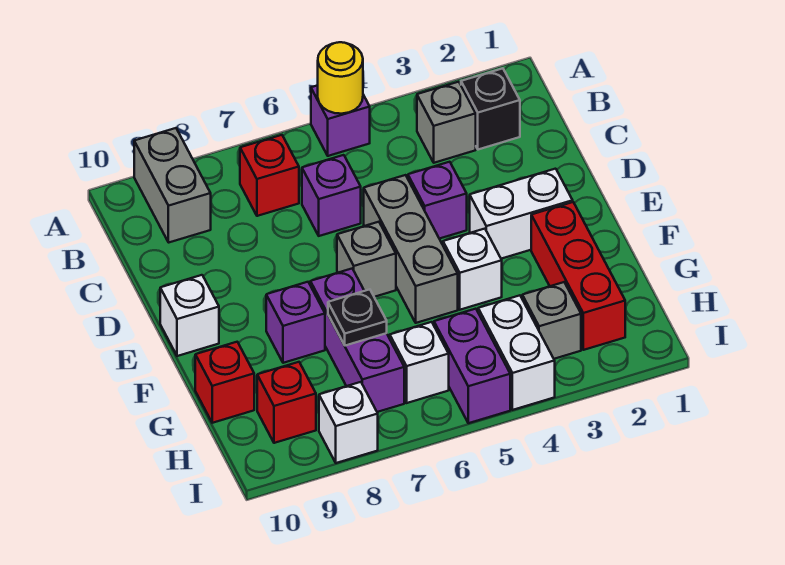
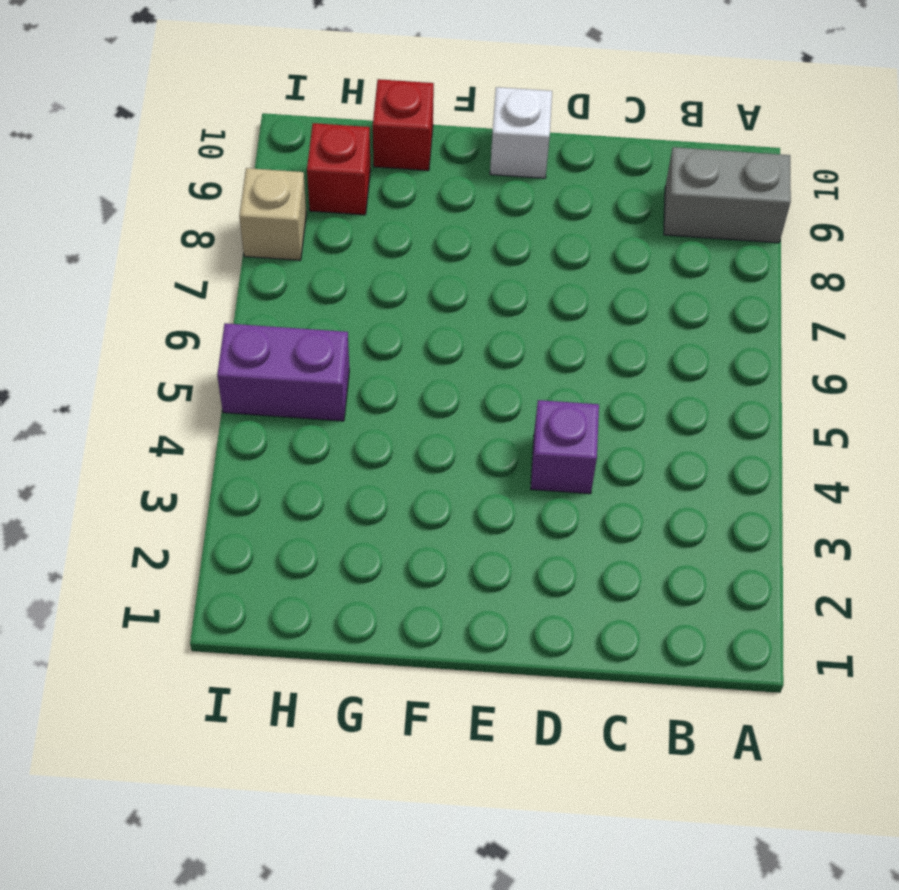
tan 1x1 brick [239,168,306,260] -> white 1x1 brick [319,382,378,463]
none -> purple 1x1 brick [311,85,370,156]
none -> black 1x1 brick [461,68,520,150]
none -> grey 1x1 brick [417,82,476,163]

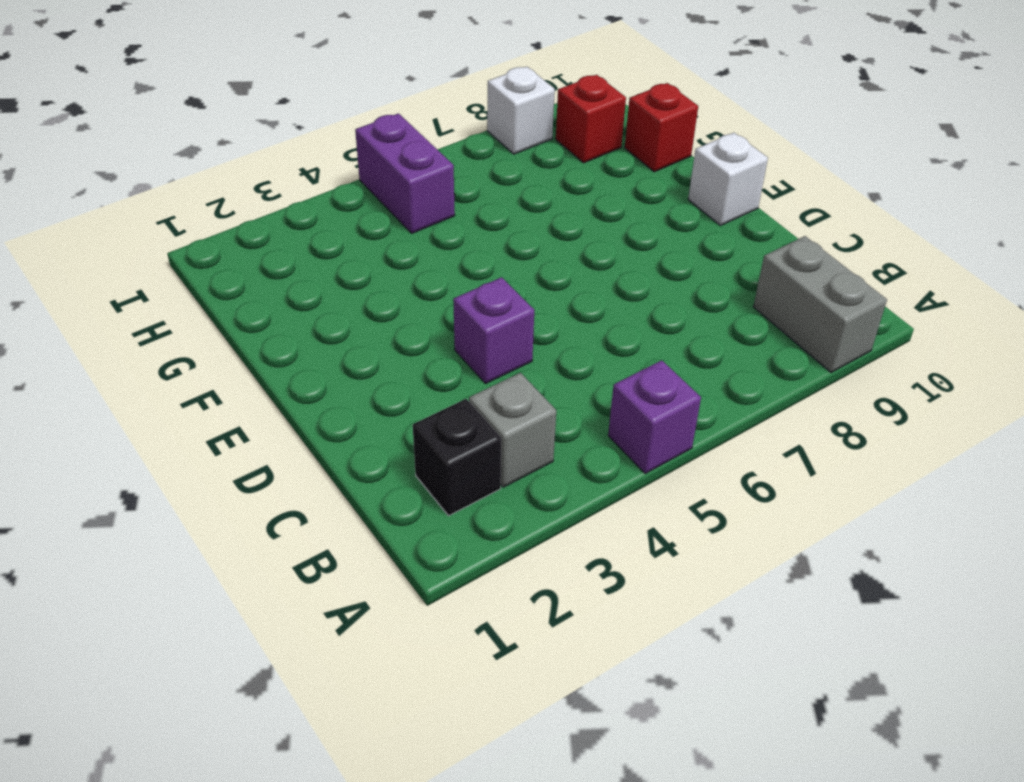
none -> red 1x1 brick [240,135,299,216]
none -> purple 1x1 brick [302,155,361,236]
none -> grey 1x3 brick [364,175,458,323]

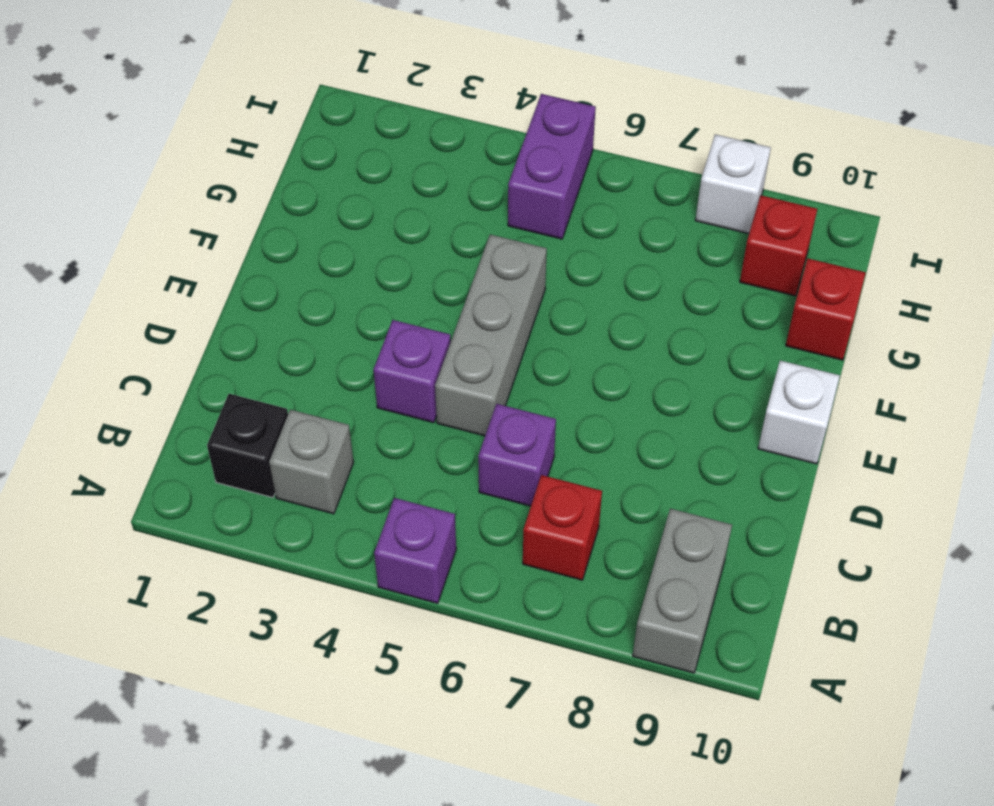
none -> white 1x2 brick [470,169,573,259]
none -> grey 1x1 brick [337,222,396,297]
none -> red 1x3 brick [531,202,625,350]

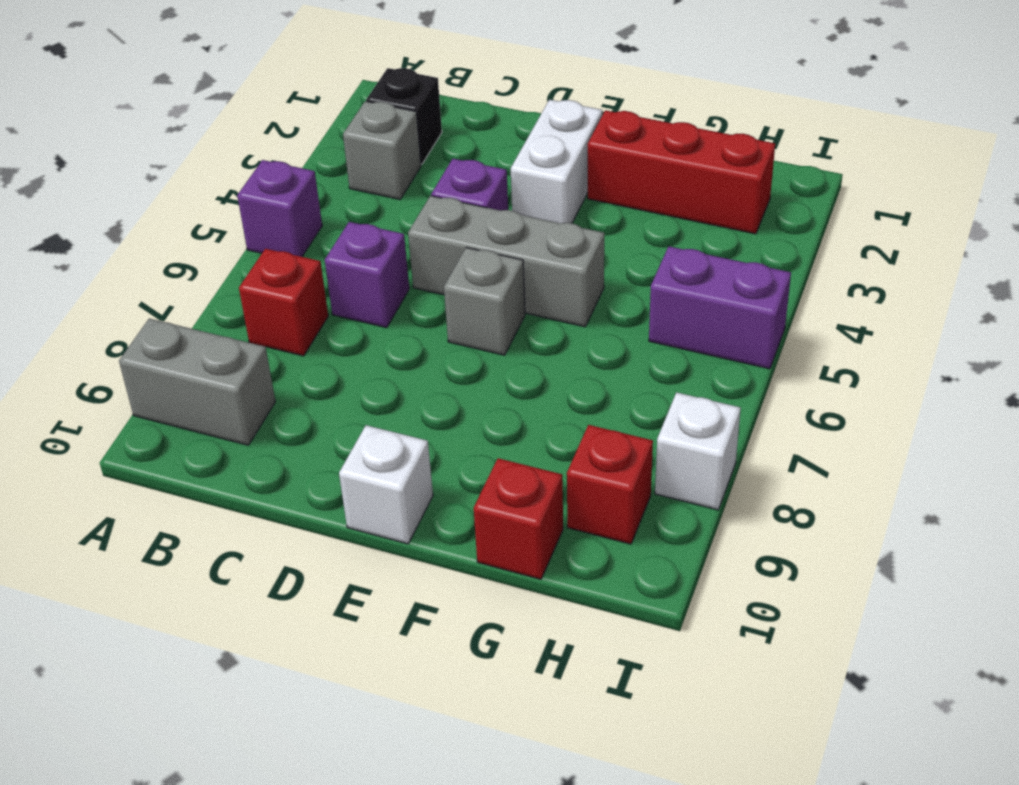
none -> white 1x1 brick [443,229,502,310]
none -> purple 1x3 brick [310,269,404,412]
none -> purple 1x1 brick [266,282,325,363]

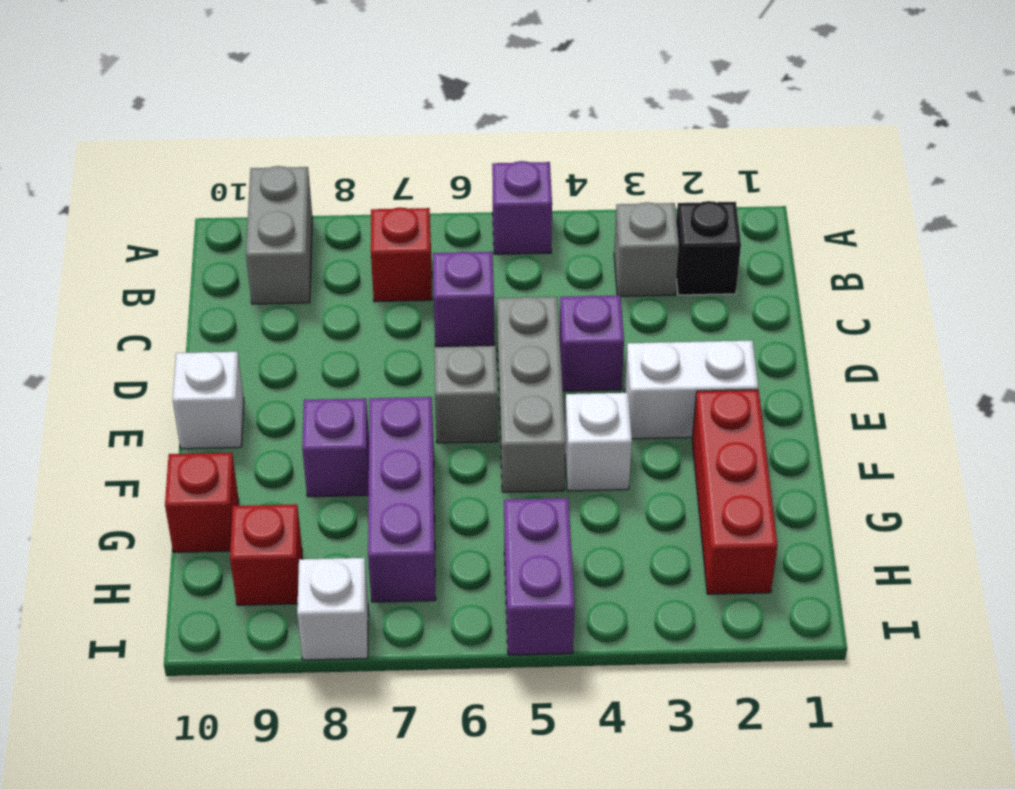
none -> grey 1x1 brick [522,282,581,359]
none -> white 1x2 brick [478,295,555,410]
none -> white 1x1 brick [390,322,449,403]

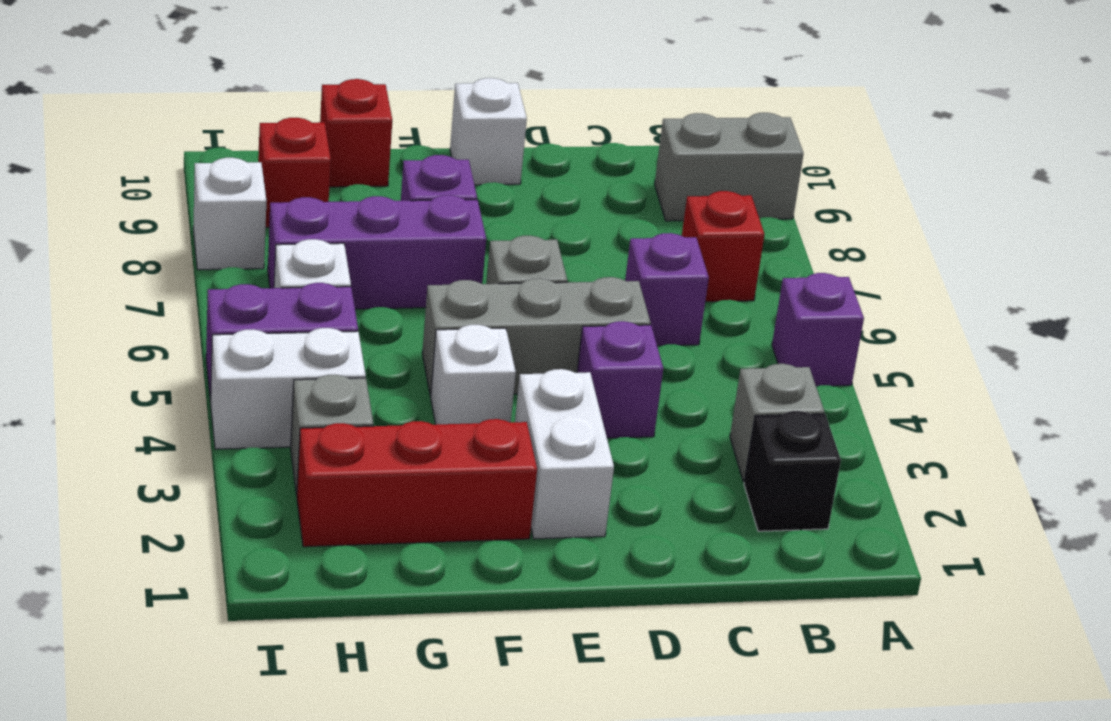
none -> yellow 1x1 round brick [318,42,363,114]
none -> black 1x1 plate [328,289,387,346]

